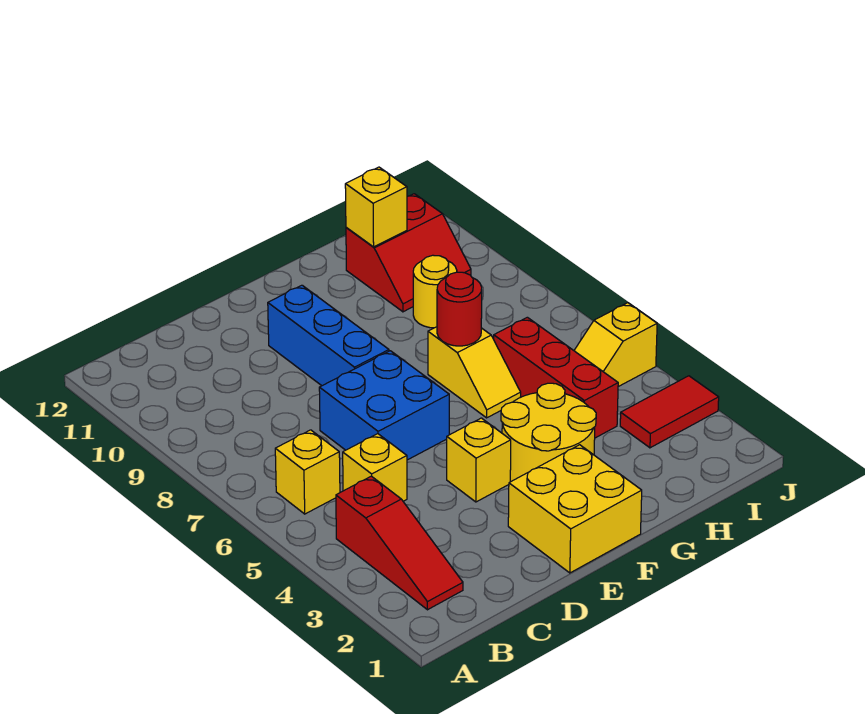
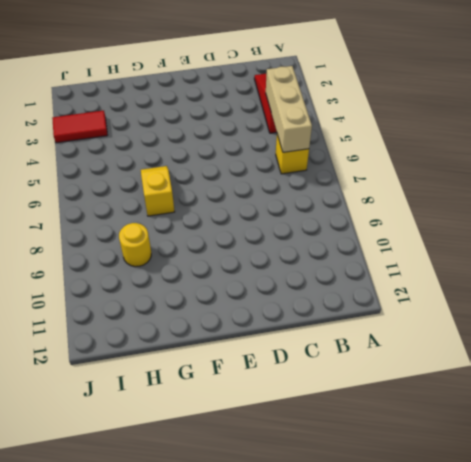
tan 1x3 brick [266,66,312,152] -> none
none -> yellow 1x1 brick [343,434,407,501]
none -> blue 2x2 brick [319,351,449,460]
none -> yellow 2x2 brick [508,445,642,573]

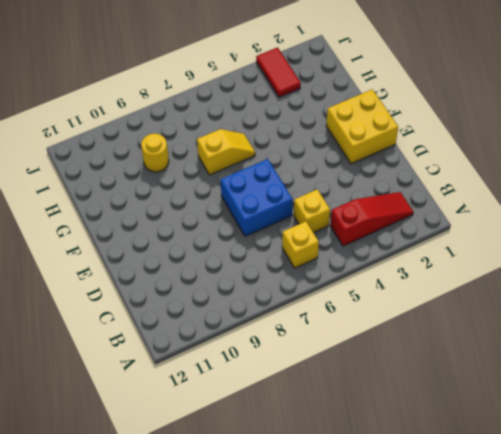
none -> yellow 1x1 brick [447,418,511,502]
none -> blue 1x3 brick [268,285,389,386]
none -> yellow 2x2 round brick [501,383,596,482]

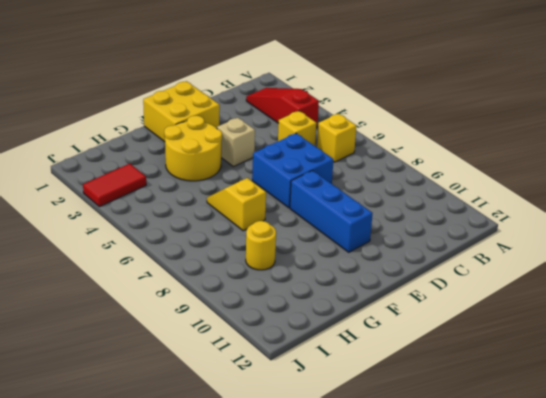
tan 1x1 brick [217,118,255,167] -> yellow 1x1 brick [447,418,511,502]
none -> red 1x3 brick [494,317,618,438]
none -> red 2x2 slope [346,194,471,312]
none -> yellow 1x2 slope [574,303,657,387]

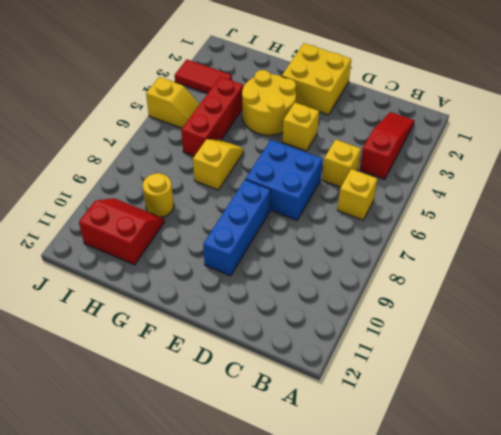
none -> red 1x1 round brick [437,272,482,346]
none -> yellow 1x1 brick [345,167,407,247]

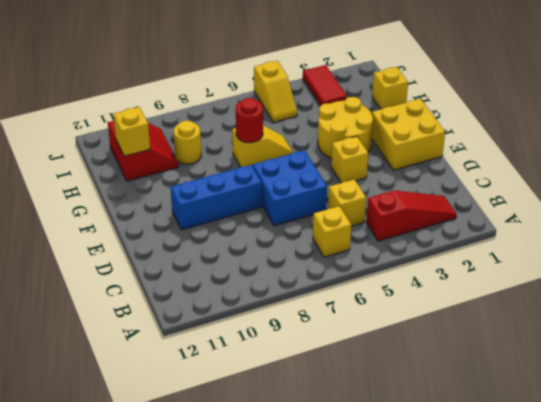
yellow 1x1 brick [372,67,408,109] -> none
none -> red 1x3 brick [494,317,618,438]

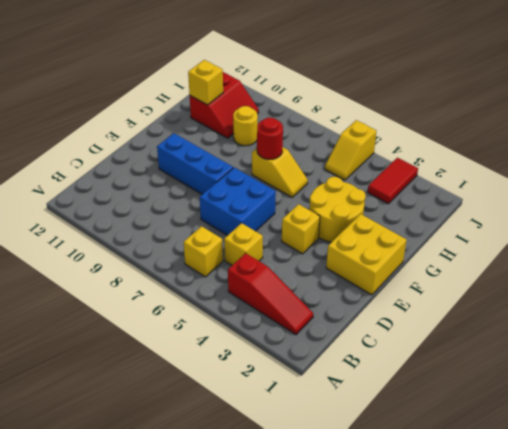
none -> red 1x3 brick [494,317,618,438]

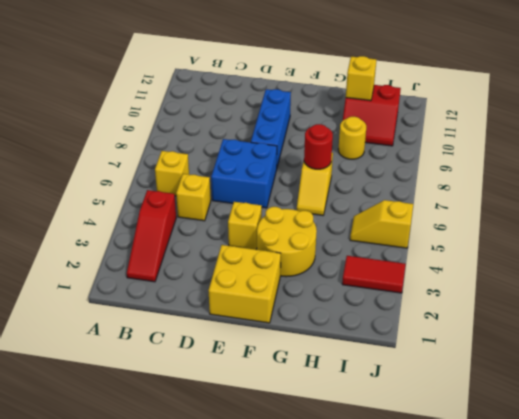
none -> red 1x3 brick [494,317,618,438]

